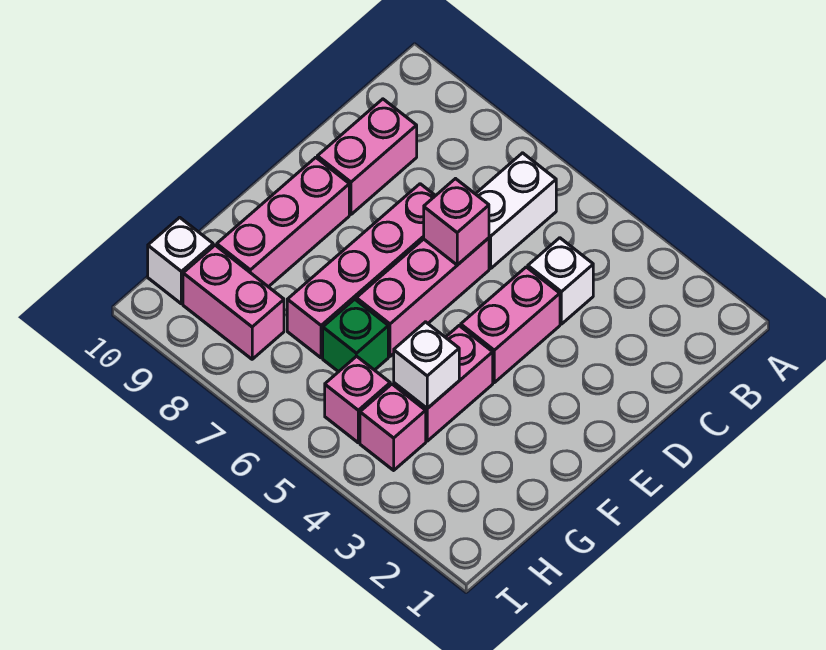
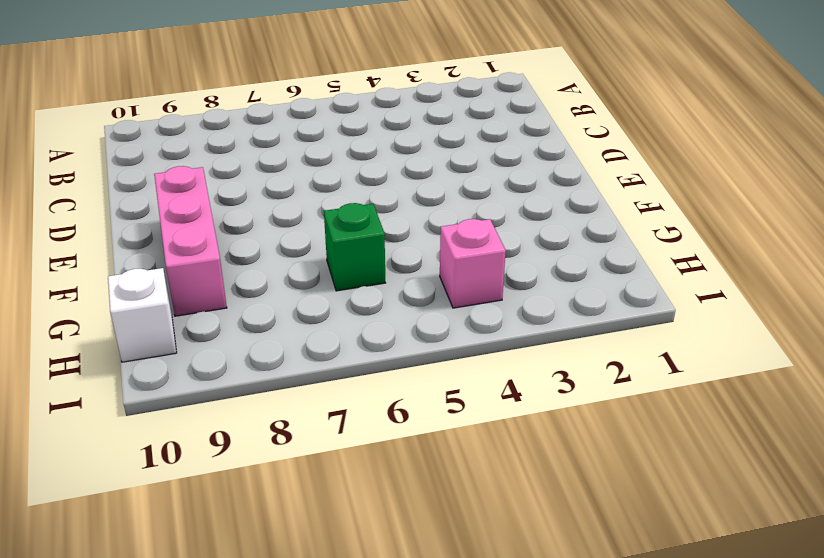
none -> white 1x2 brick [476,153,556,268]
none -> white 1x1 brick [528,238,593,324]
none -> pink 1x2 brick [317,99,417,214]

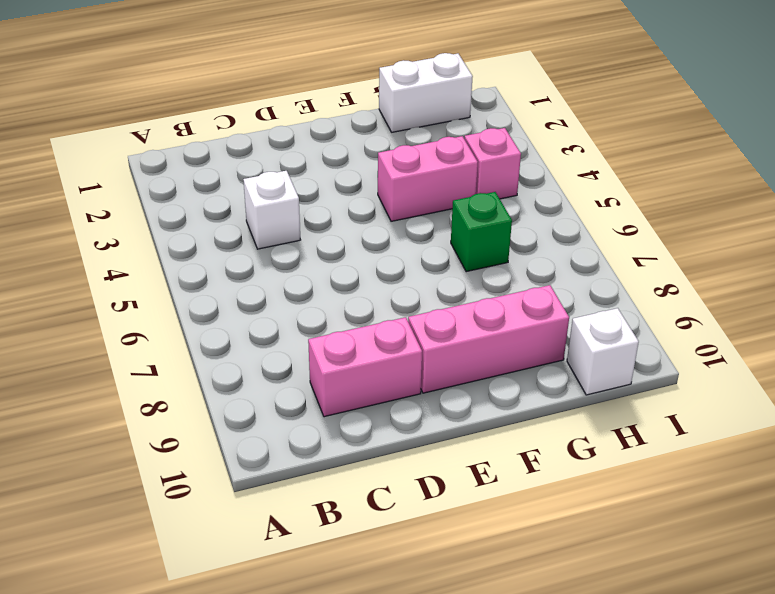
white 1x2 brick [379,53,473,132] -> white 1x2 brick moved to [476,153,556,268]
none -> pink 1x2 brick [461,267,560,383]
none -> pink 1x3 brick [356,238,489,356]
none -> pink 1x4 brick [287,184,435,358]

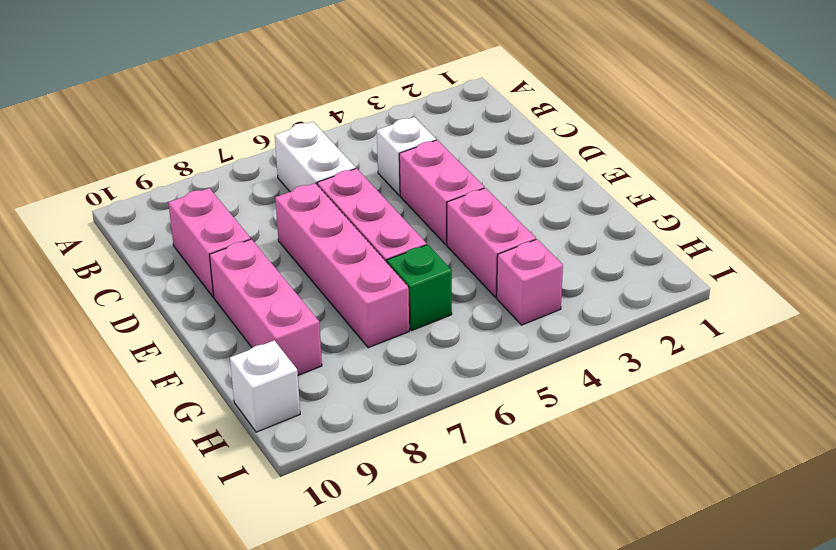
none -> pink 1x1 brick [325,356,390,443]
none -> pink 1x2 brick [183,245,284,359]
none -> pink 1x1 brick [424,179,489,265]

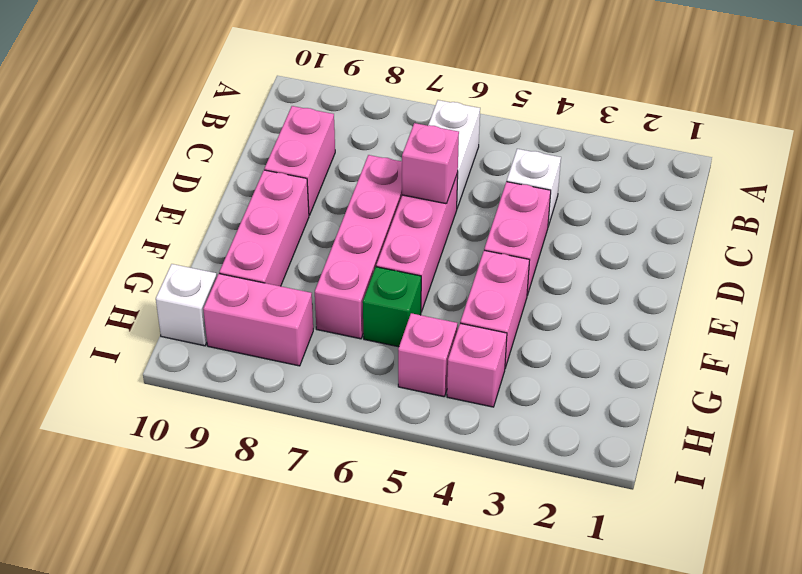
none -> white 1x1 brick [394,322,459,408]

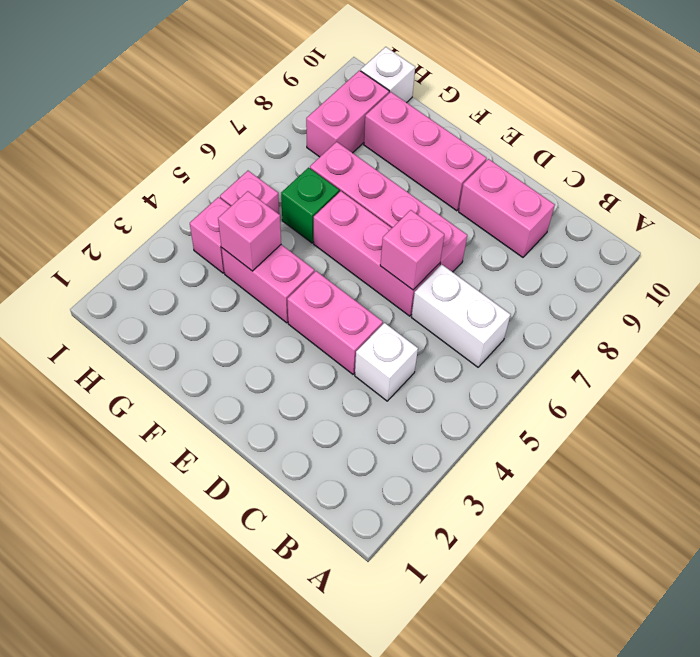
pink 1x1 brick [218,191,281,271] -> white 1x1 brick [394,322,459,408]

